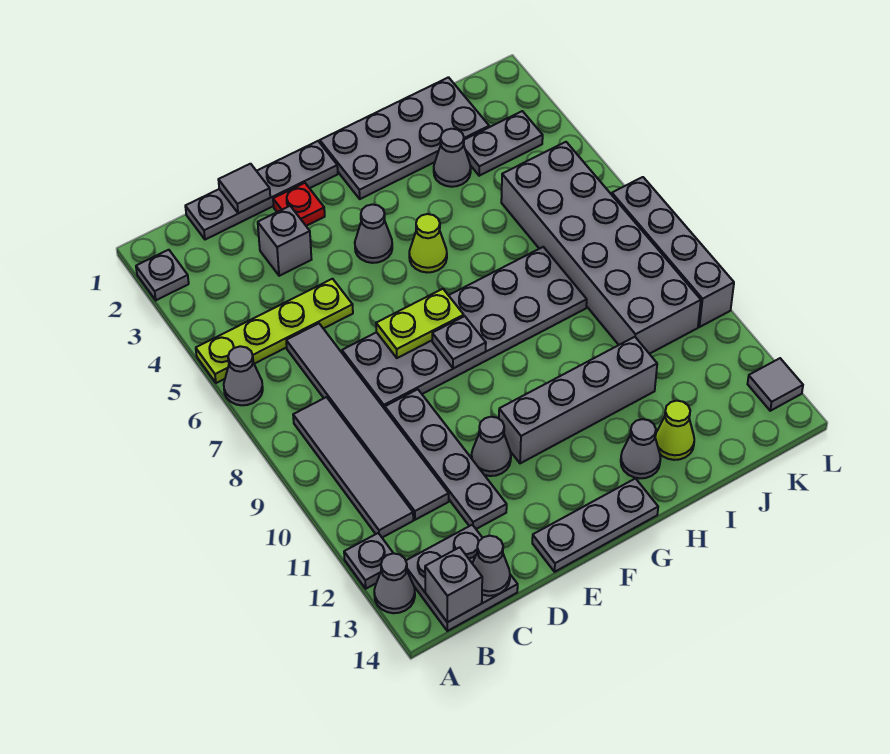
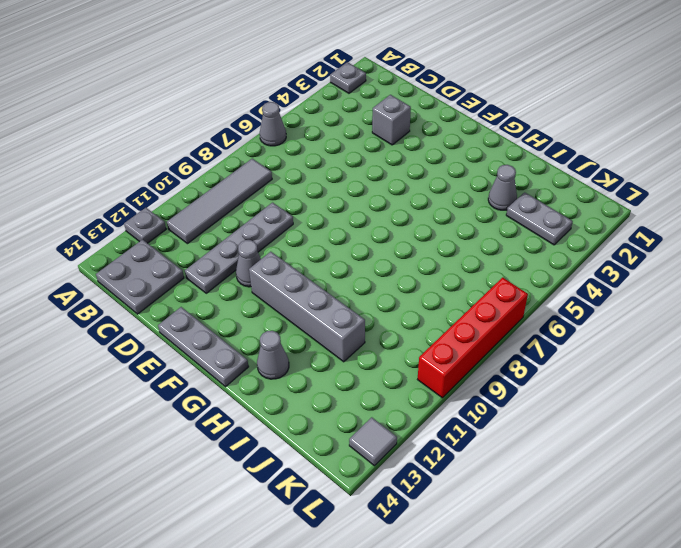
red 1x4 brick [418,277,528,398] -> grey 1x4 brick [612,177,734,327]
none -> lime 1x4 plate [196,279,353,383]
none -> grey 1x1 cone [374,553,415,613]
none -> grey 1x4 plate [185,141,338,240]
none -> grey 1x6 tile [286,324,449,520]

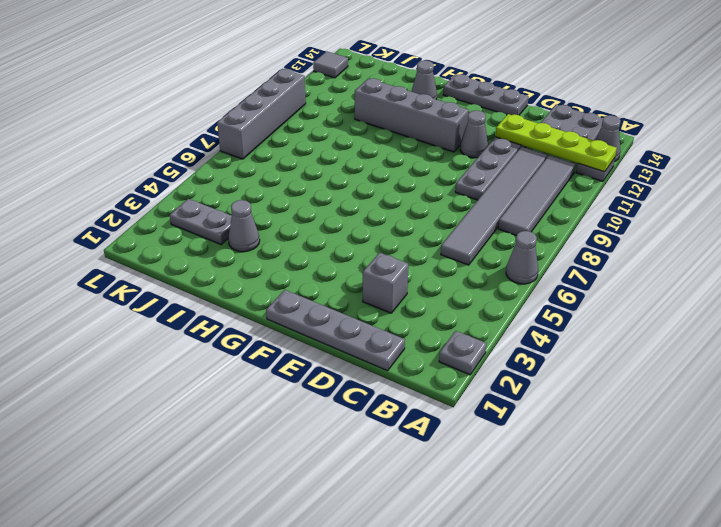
lime 1x4 plate [495,114,617,172] -> lime 1x4 plate moved to [196,279,353,383]
none -> grey 2x6 plate [342,247,587,409]
none -> red 1x1 plate [273,183,325,226]
none -> grey 1x1 cone [355,204,392,263]
none -> grey 2x4 plate [320,77,489,199]

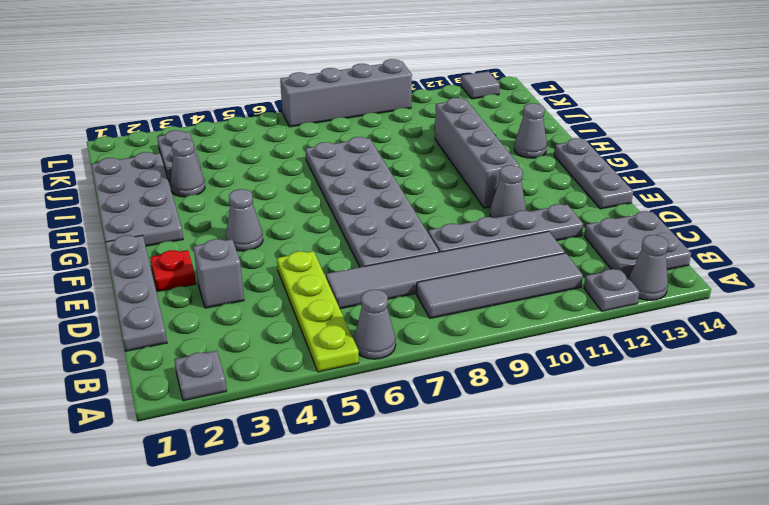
none -> lime 1x1 cone [409,214,447,272]
none -> lime 1x1 cone [655,401,694,460]
none -> grey 2x6 brick [501,142,701,354]
none -> grey 1x1 brick [425,547,482,622]

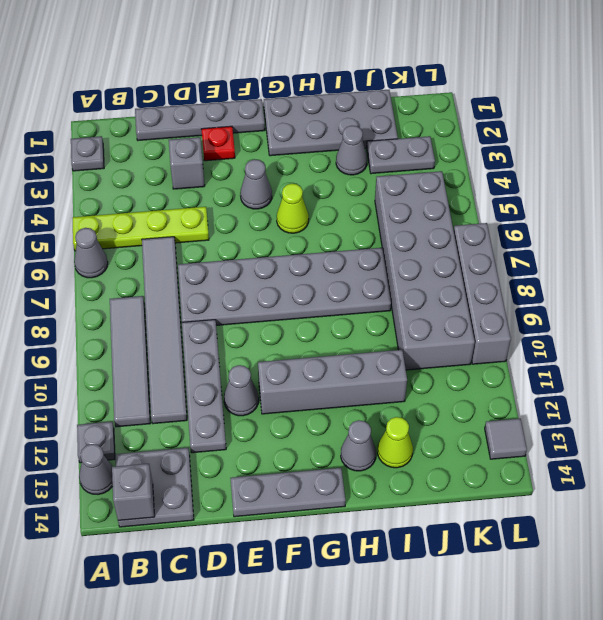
none -> grey 1x1 cone [472,536,510,596]
none -> grey 1x1 tile [218,164,270,213]
none -> lime 1x2 plate [376,289,464,358]
none -> grey 1x1 plate [432,316,486,369]

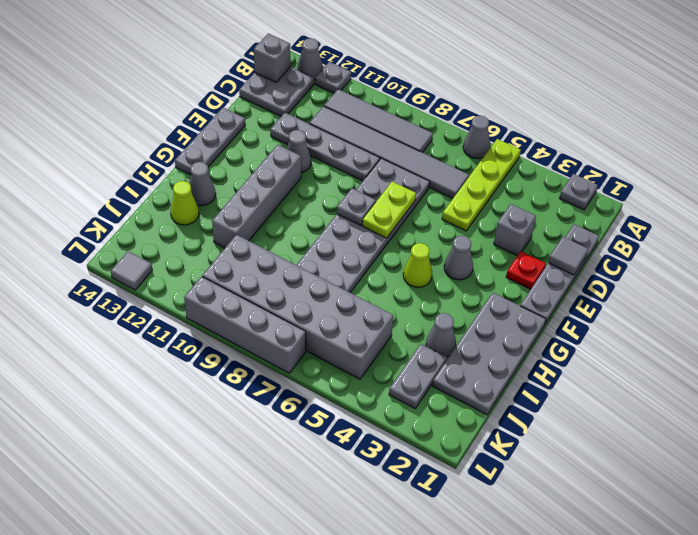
none -> grey 1x1 cone [472,536,510,596]

